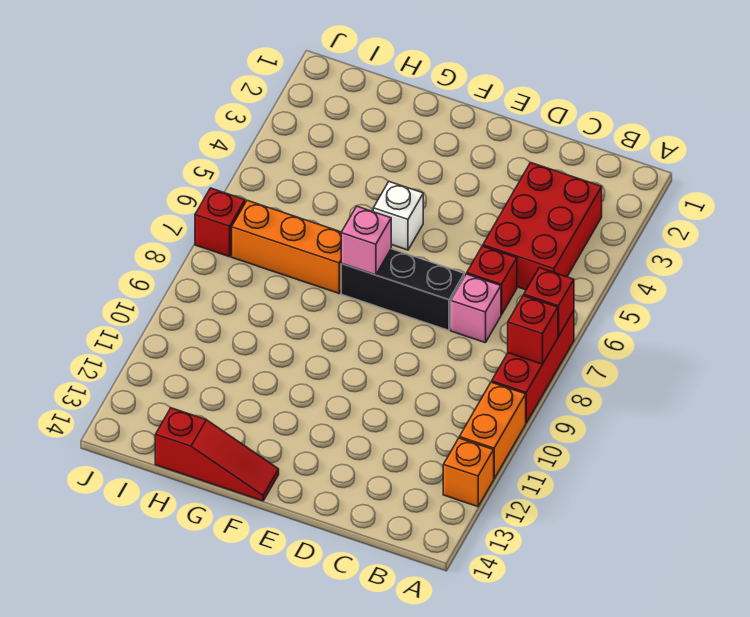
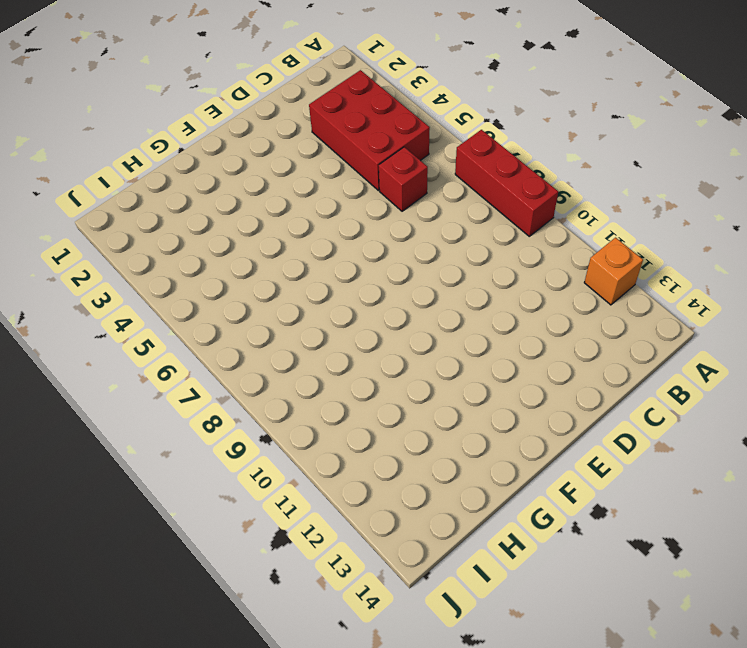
none -> orange 1x2 brick [459,382,526,478]
none -> pink 1x1 brick [451,274,501,343]
none -> black 1x3 brick [341,249,464,330]

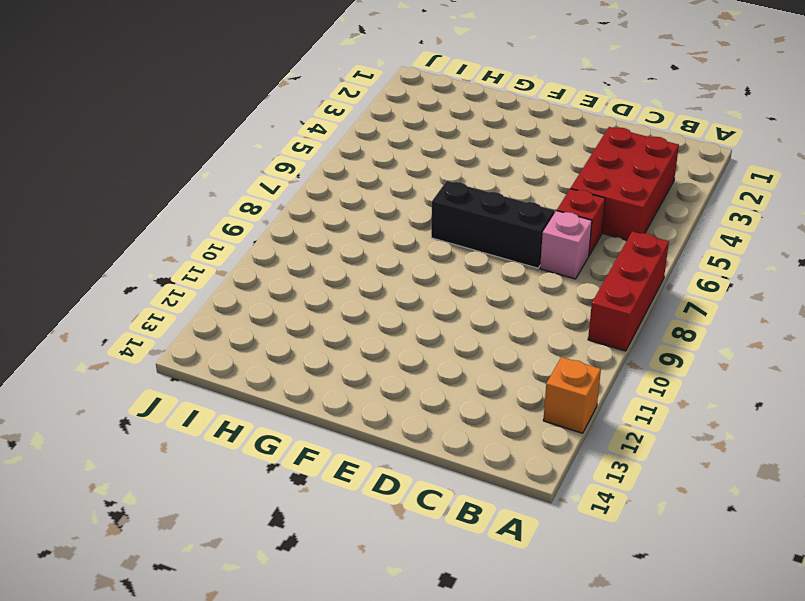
none -> orange 1x2 brick [459,382,526,478]
none -> white 1x1 brick [373,182,423,250]
none -> red 1x3 slope [155,408,279,501]

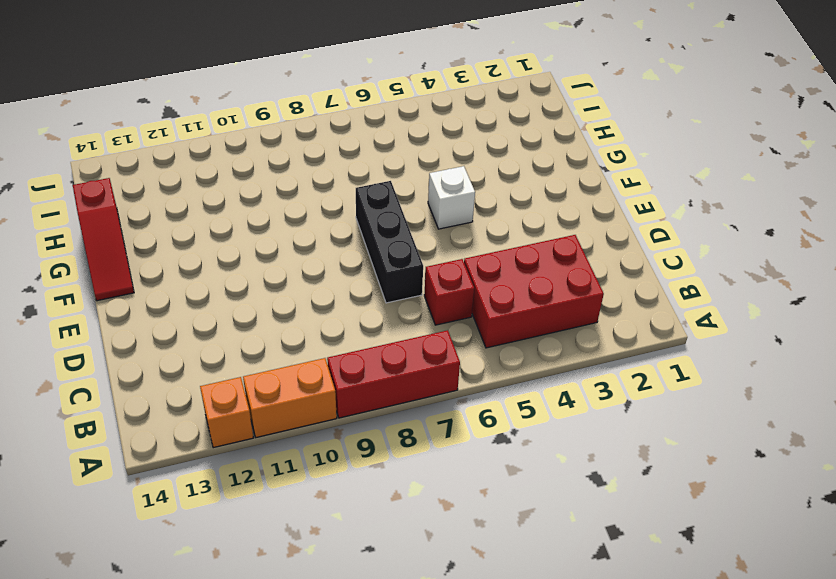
none -> pink 1x1 brick [451,274,501,343]
none -> orange 1x3 brick [232,200,341,293]
none -> red 1x1 brick [195,188,245,257]

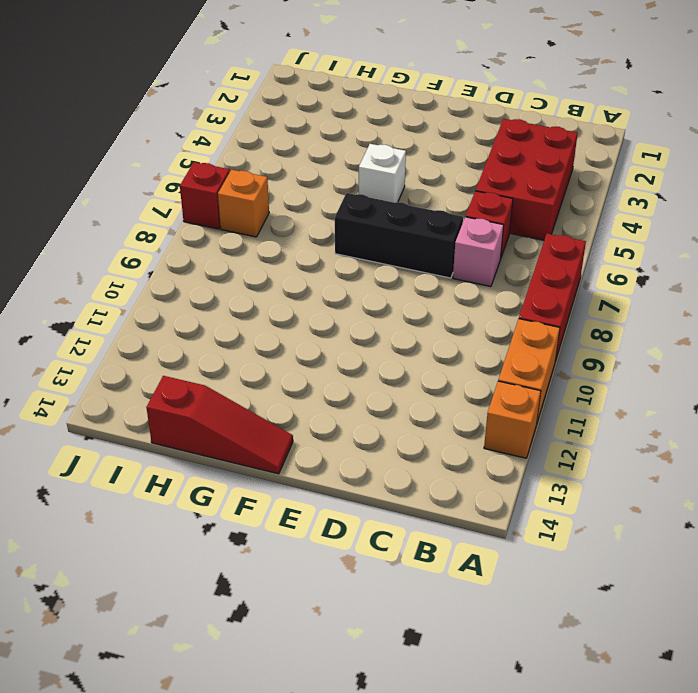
orange 1x1 brick [218,170,269,237] -> orange 1x3 brick [232,200,341,293]
none -> red 1x1 brick [524,268,574,336]
none -> red 1x1 brick [508,296,558,364]
none -> pink 1x1 brick [341,206,391,275]

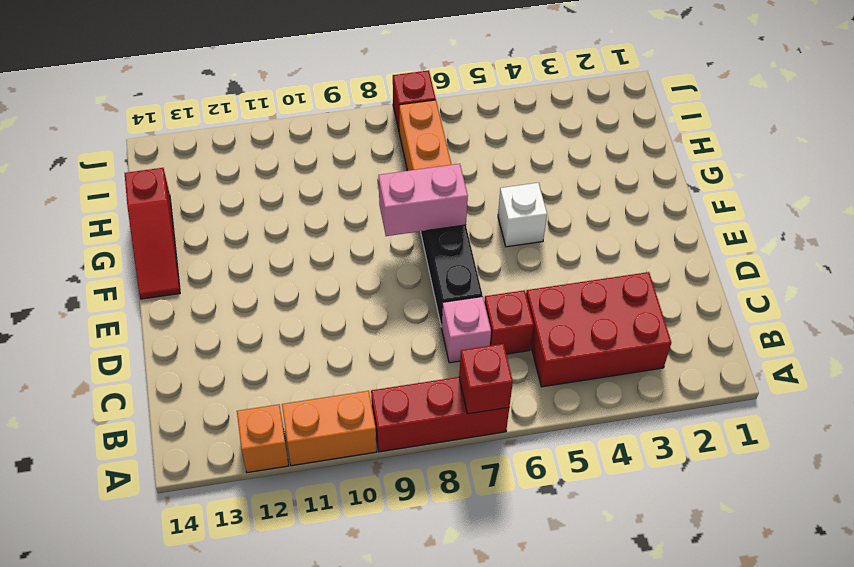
pink 1x2 brick [379,164,468,236] -> pink 1x1 brick [341,206,391,275]
none -> red 1x1 brick [508,296,558,364]

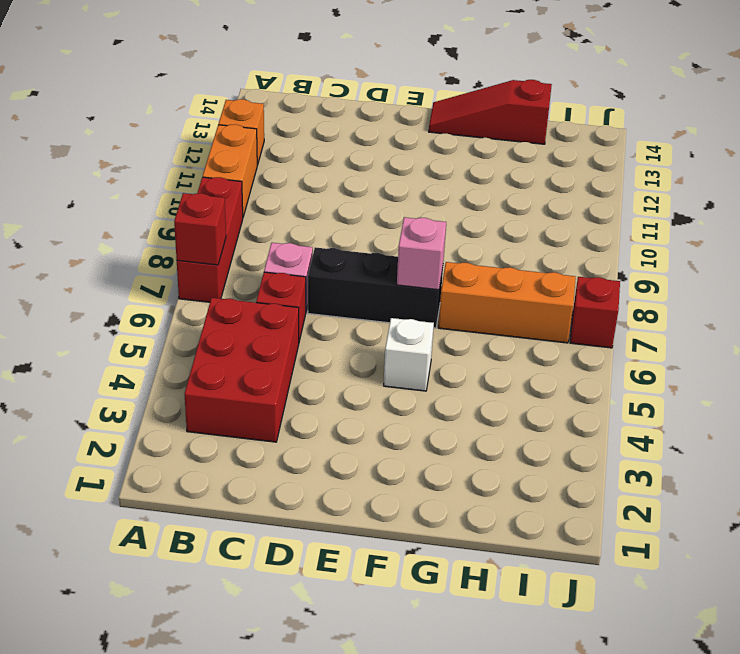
none -> red 1x1 brick [508,296,558,364]

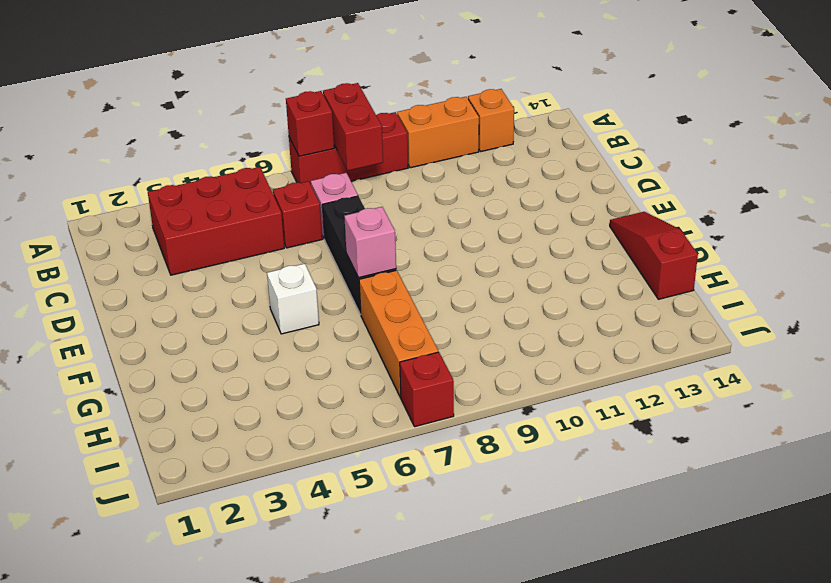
red 1x2 brick [323,83,383,171] -> red 1x1 brick [508,296,558,364]

